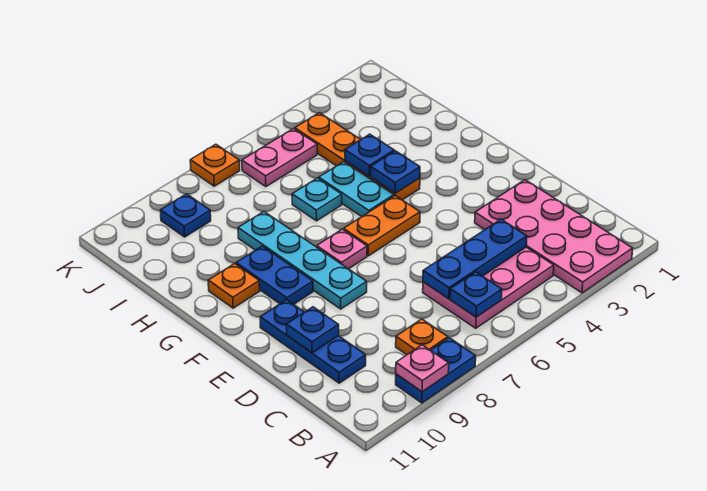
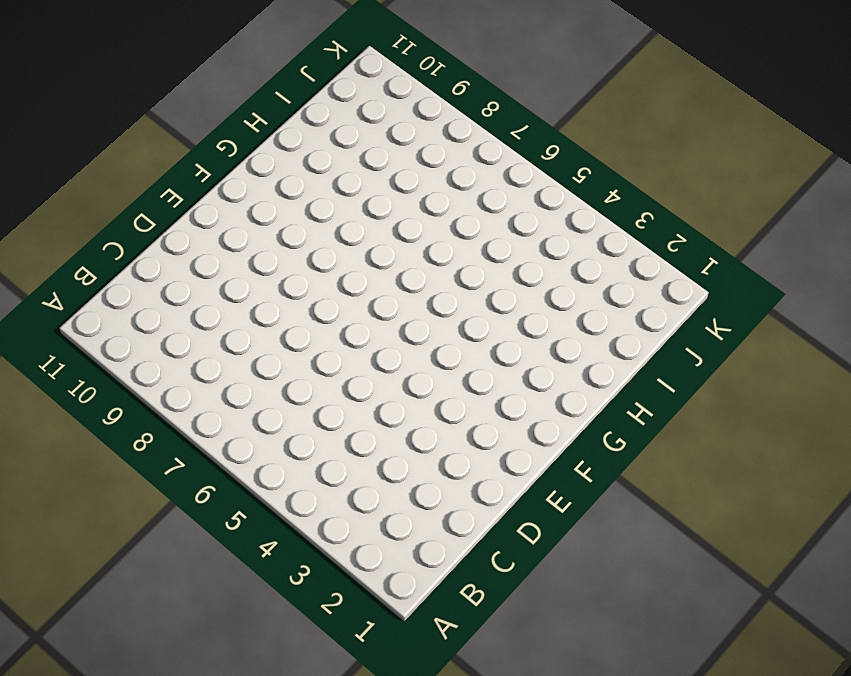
none -> pink 2x4 plate [475,180,633,293]
none -> blue 1x2 plate [396,338,476,403]
none -> pink 2x3 plate [423,247,554,328]

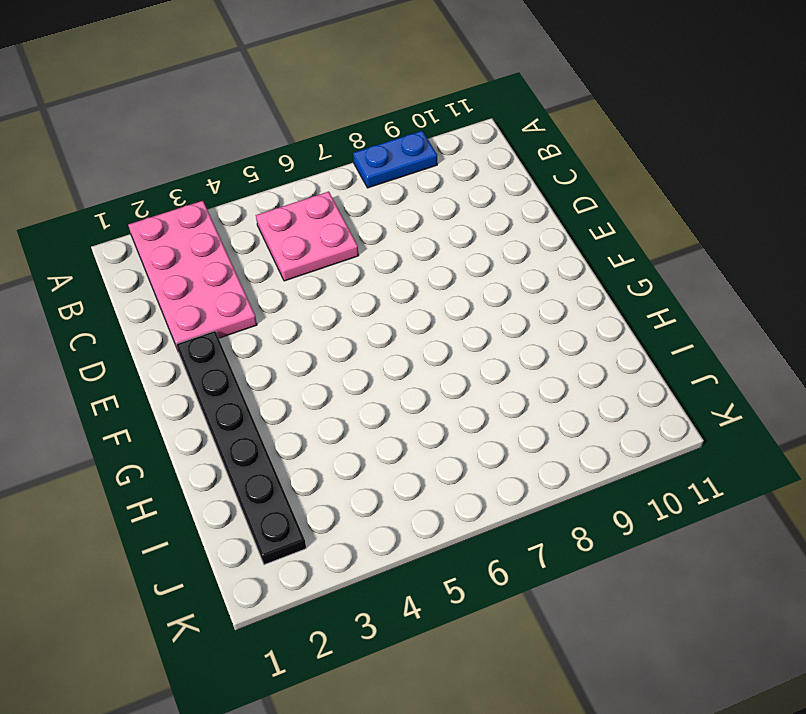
pink 2x2 plate [256,192,359,281] -> pink 2x3 plate [423,247,554,328]
black 1x6 plate [176,331,306,565] -> none
none -> orange 1x1 plate [396,319,448,355]
none -> blue 1x3 plate [260,300,366,383]
none -> cyan 1x4 plate [238,212,367,309]

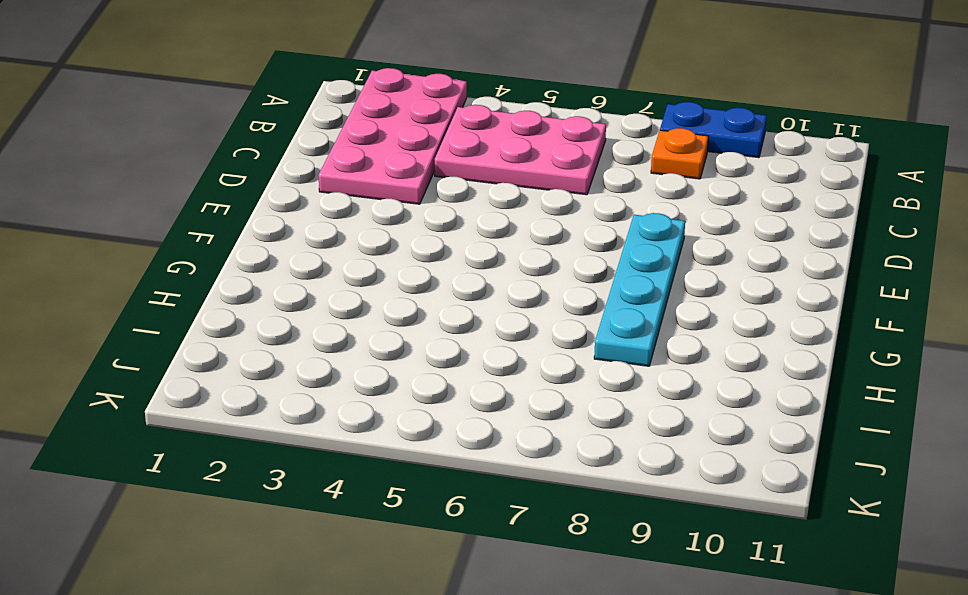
none -> blue 1x3 plate [260,300,366,383]
none -> orange 1x2 plate [344,196,420,256]
none -> pink 1x1 plate [317,229,367,269]

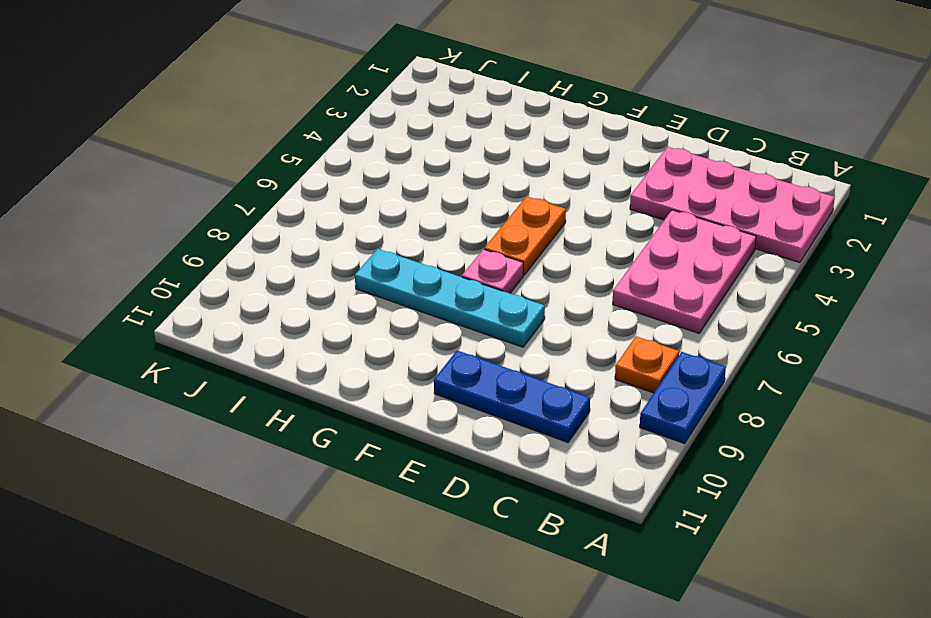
none -> blue 1x2 plate [236,246,313,304]
none -> orange 1x4 plate [295,113,420,200]
none -> cyan 1x2 plate [318,162,394,217]

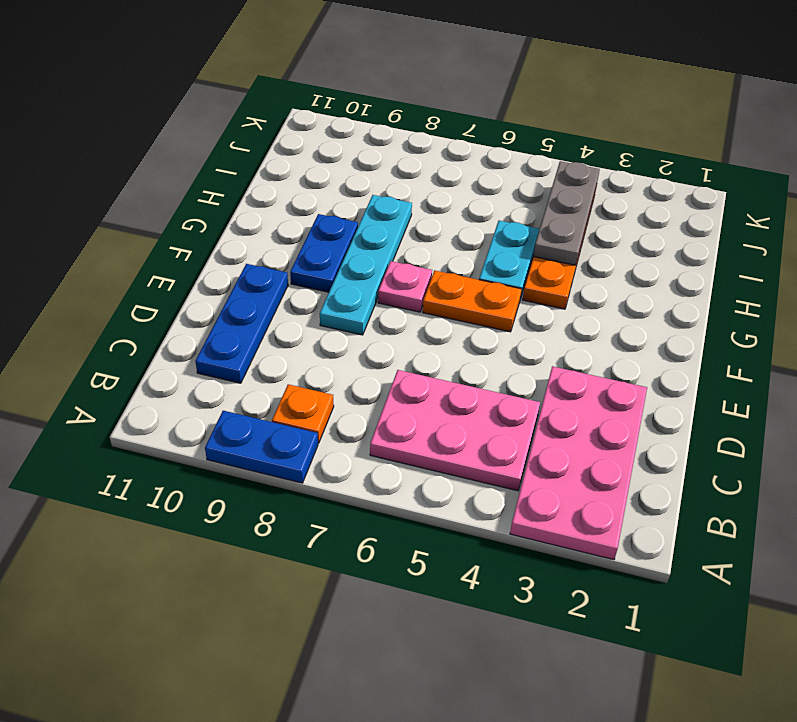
grey 1x3 plate [533,161,600,265] -> blue 1x1 plate [345,134,394,176]
none -> orange 1x1 plate [208,264,260,308]
none -> cyan 1x1 plate [292,178,342,221]
none -> pink 1x2 plate [242,129,317,187]

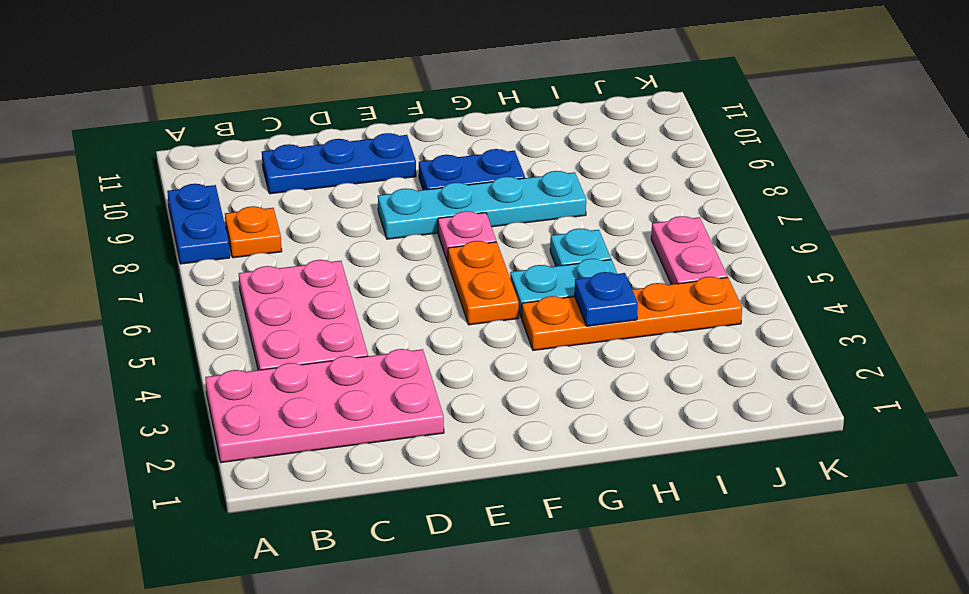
none -> orange 1x1 plate [208,264,260,308]
none -> blue 1x1 plate [160,194,211,237]
none -> orange 1x1 plate [190,144,240,186]

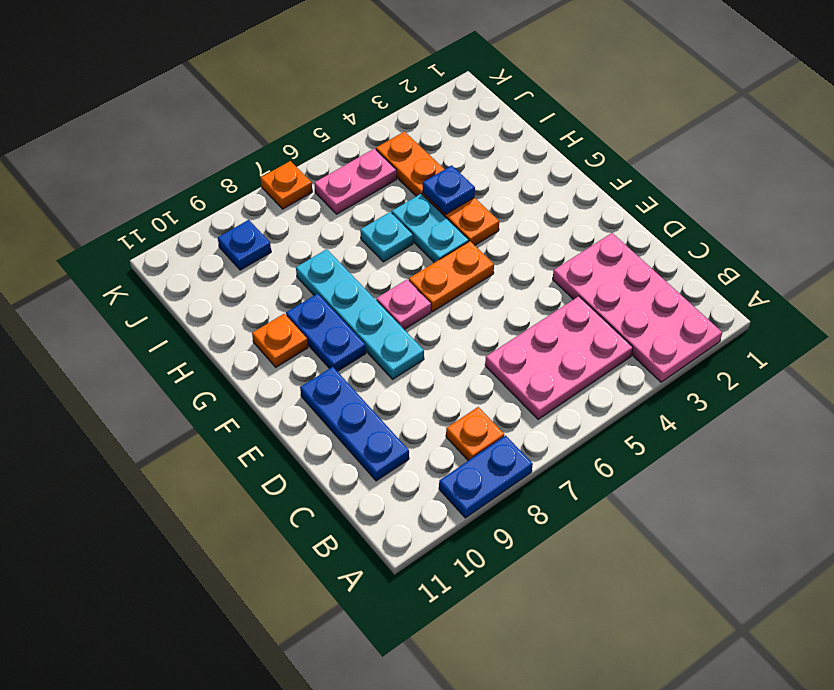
none -> pink 1x1 plate [396,345,449,392]
none -> blue 1x1 plate [450,272,502,317]
none -> blue 1x3 plate [423,219,527,299]

